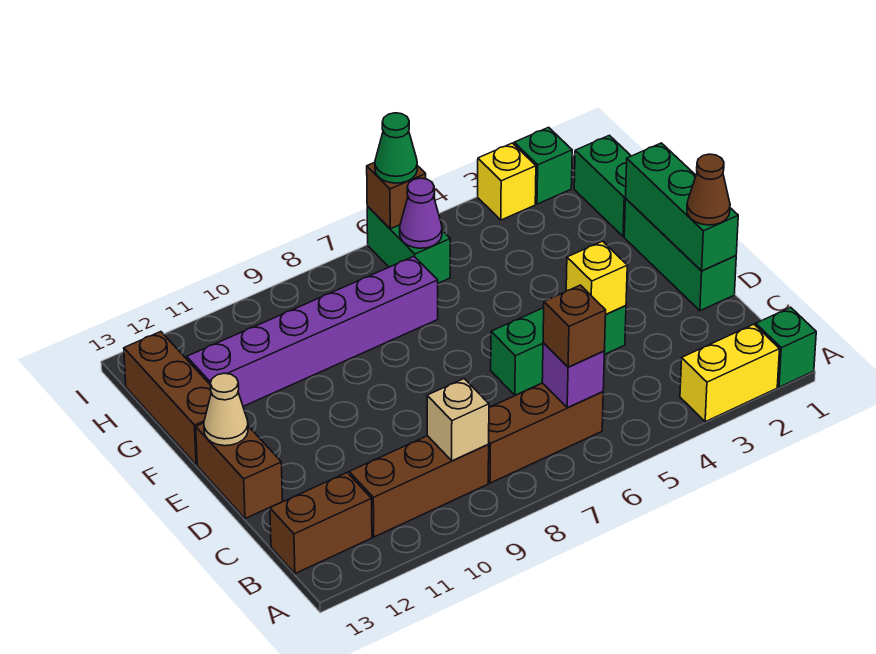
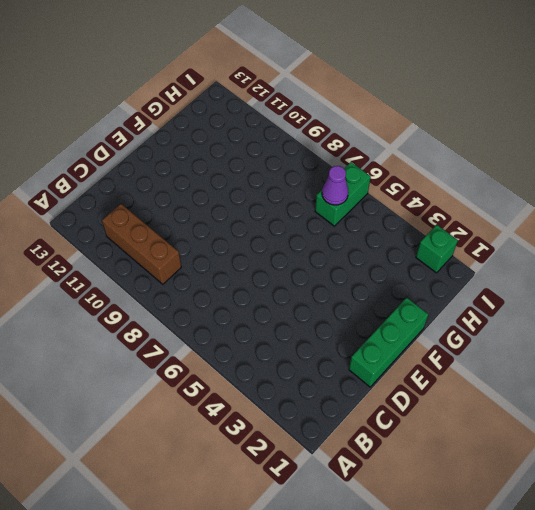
none -> green 1x1 brick [756,307,816,387]
none -> yellow 1x2 brick [680,324,780,422]
none -> brown 1x3 brick [488,383,603,483]

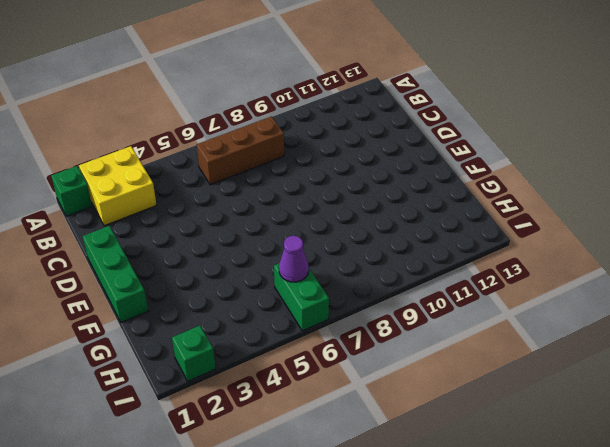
yellow 2x2 brick [79,146,156,226] -> yellow 1x2 brick [680,324,780,422]
none -> brown 1x3 brick [349,436,489,537]
none -> brown 1x2 brick [270,473,372,574]
none -> green 1x3 brick [491,306,626,395]

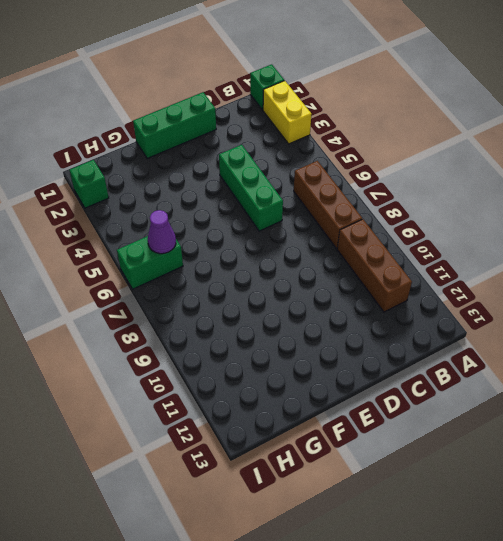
none -> brown 1x2 brick [270,473,372,574]
none -> brown 1x2 brick [196,423,282,519]
none -> brown 1x3 brick [124,332,211,465]

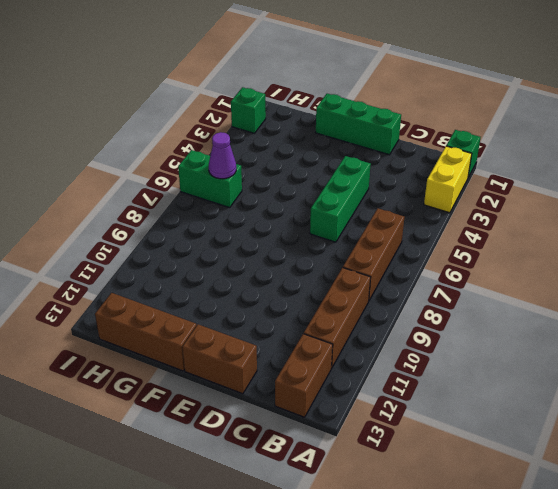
none -> green 1x2 brick [574,135,631,237]
none -> purple 1x6 brick [187,257,438,406]
none -> yellow 1x1 brick [478,143,536,220]

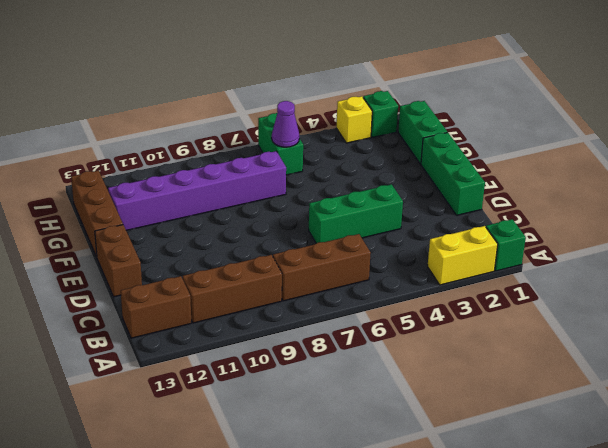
none -> purple 1x1 brick [542,343,605,408]
none -> tan 1x1 brick [427,379,489,461]
none -> green 1x3 brick [626,143,738,271]

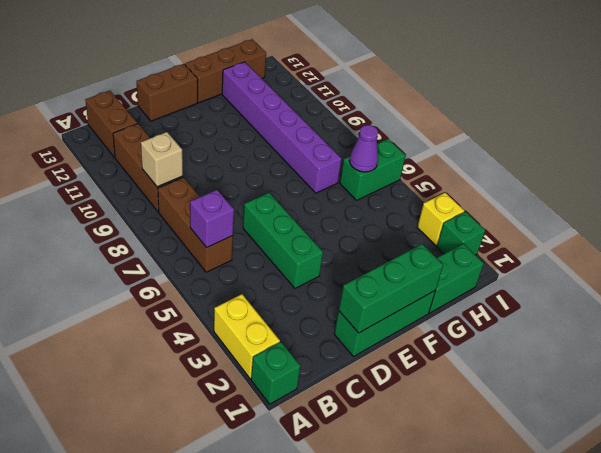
none -> yellow 1x1 brick [566,241,627,314]
none -> tan 1x1 cone [204,373,248,446]
none -> brown 1x1 brick [367,162,426,229]

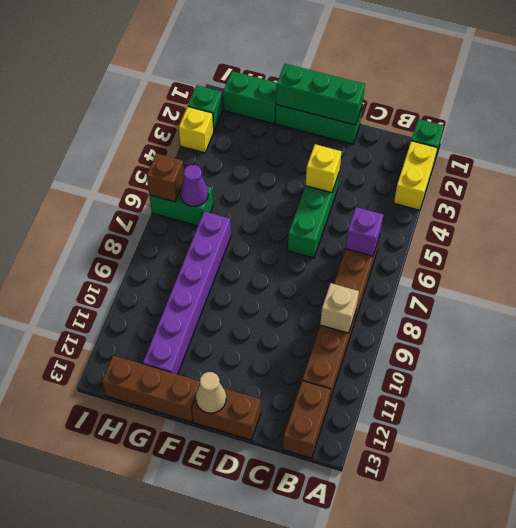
none -> brown 1x1 brick [543,285,606,367]
none -> brown 1x1 cone [687,154,730,225]
none -> green 1x1 cone [375,113,417,183]

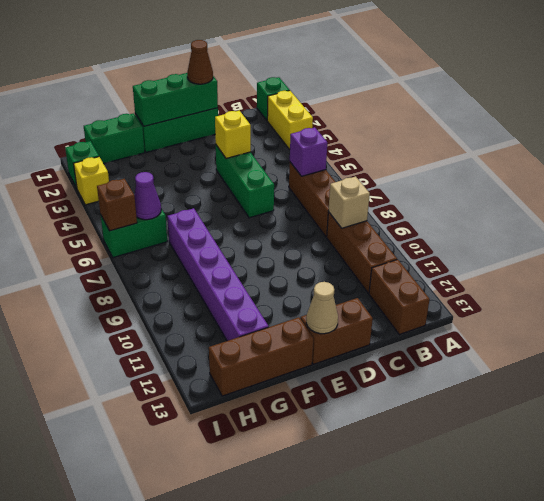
none -> brown 1x1 brick [543,285,606,367]
none -> green 1x1 cone [375,113,417,183]

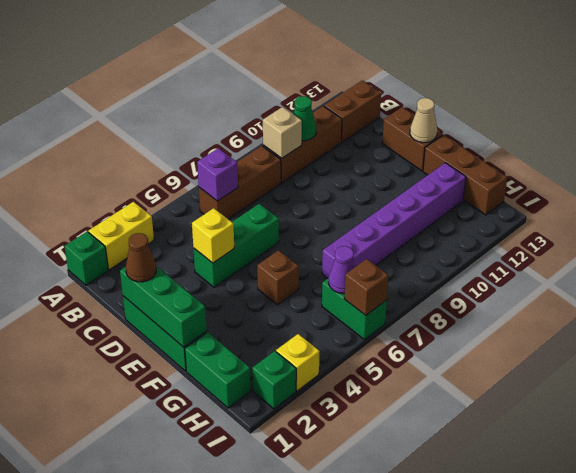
green 1x1 cone [293,96,316,141] -> green 1x1 cone moved to [375,113,417,183]
brown 1x1 brick [257,250,299,305] -> brown 1x1 brick moved to [543,285,606,367]

